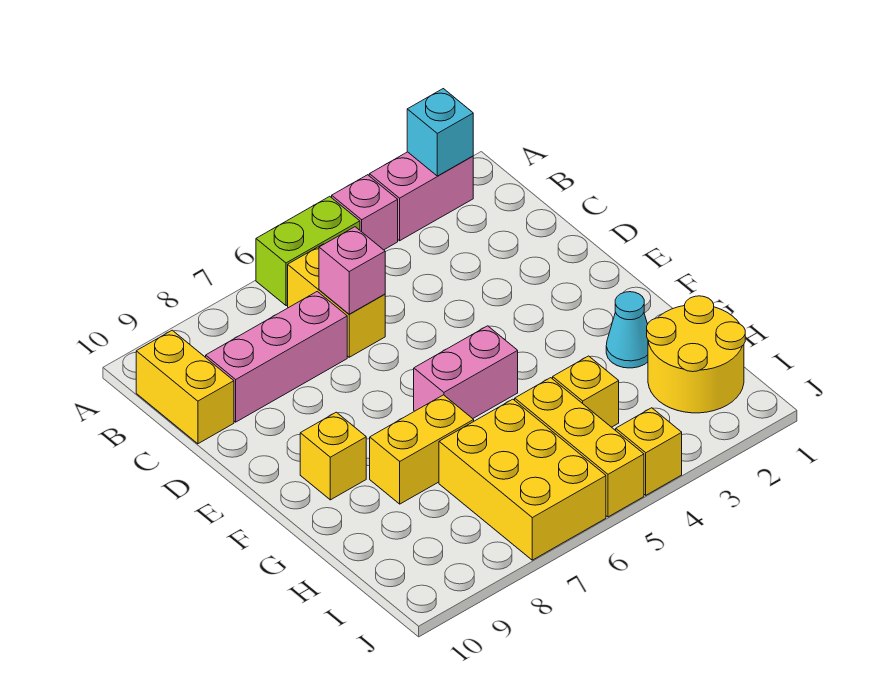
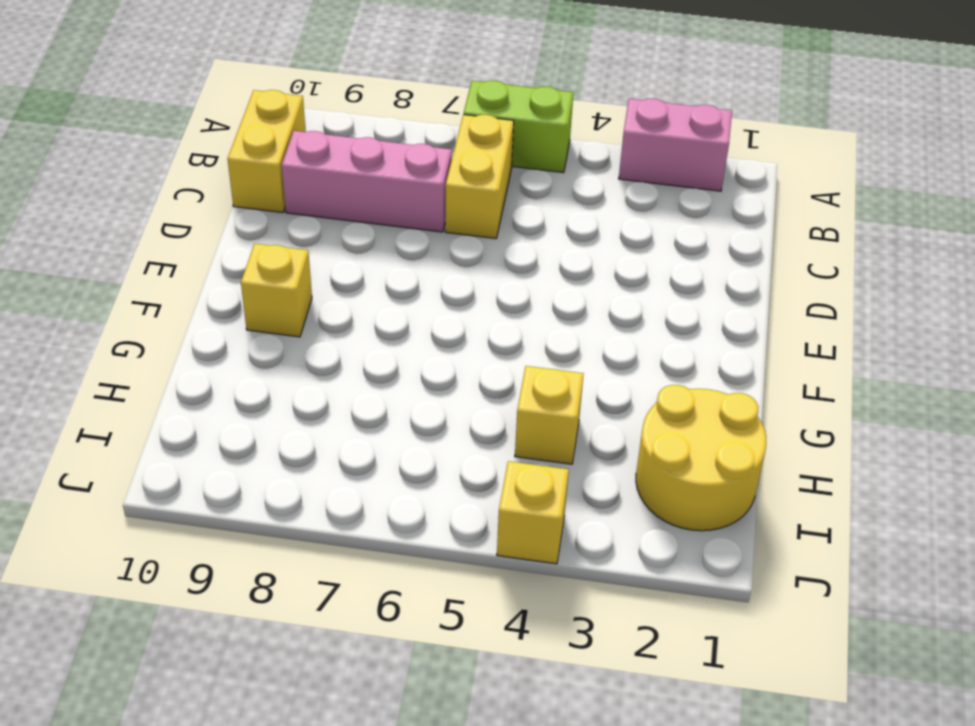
none -> pink 1x1 brick [332,175,398,250]
none -> pink 1x2 brick [414,326,518,419]
none -> cyan 1x1 cone [606,292,648,368]

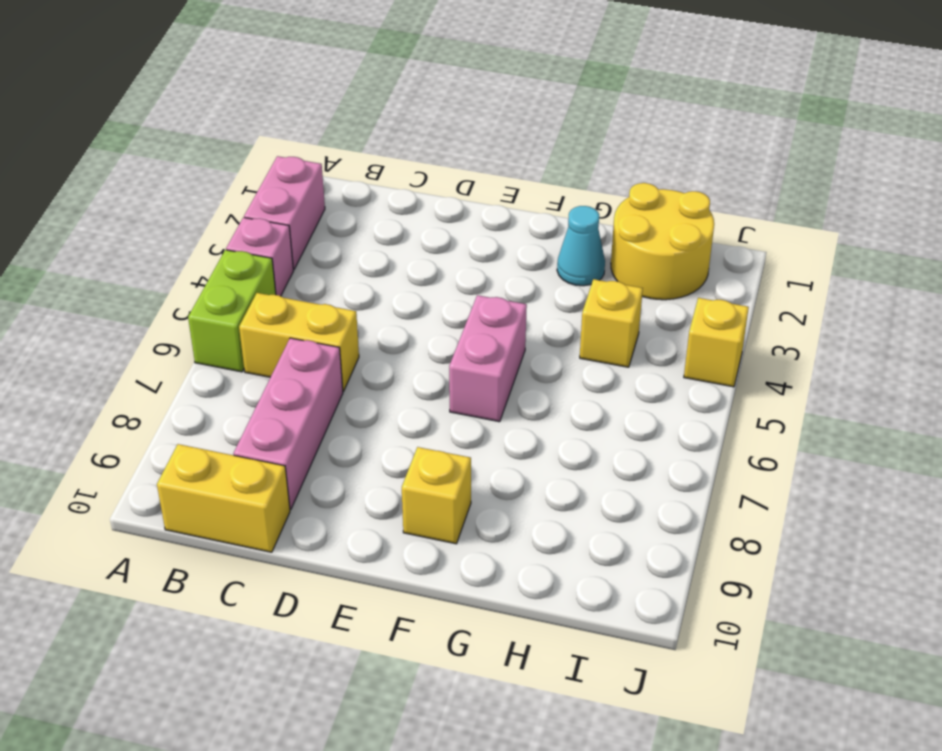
none -> yellow 1x2 brick [370,395,474,504]
none -> yellow 1x3 brick [515,378,644,517]
none -> yellow 2x3 brick [439,399,606,560]

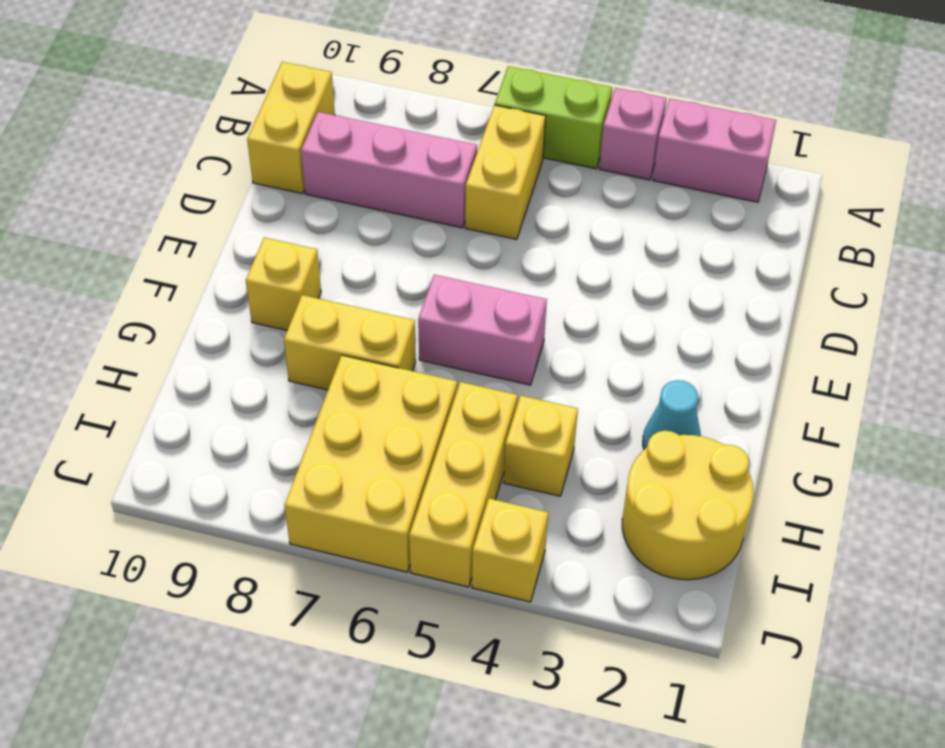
none -> cyan 1x1 brick [407,89,473,176]
none -> pink 1x1 brick [319,227,385,314]

